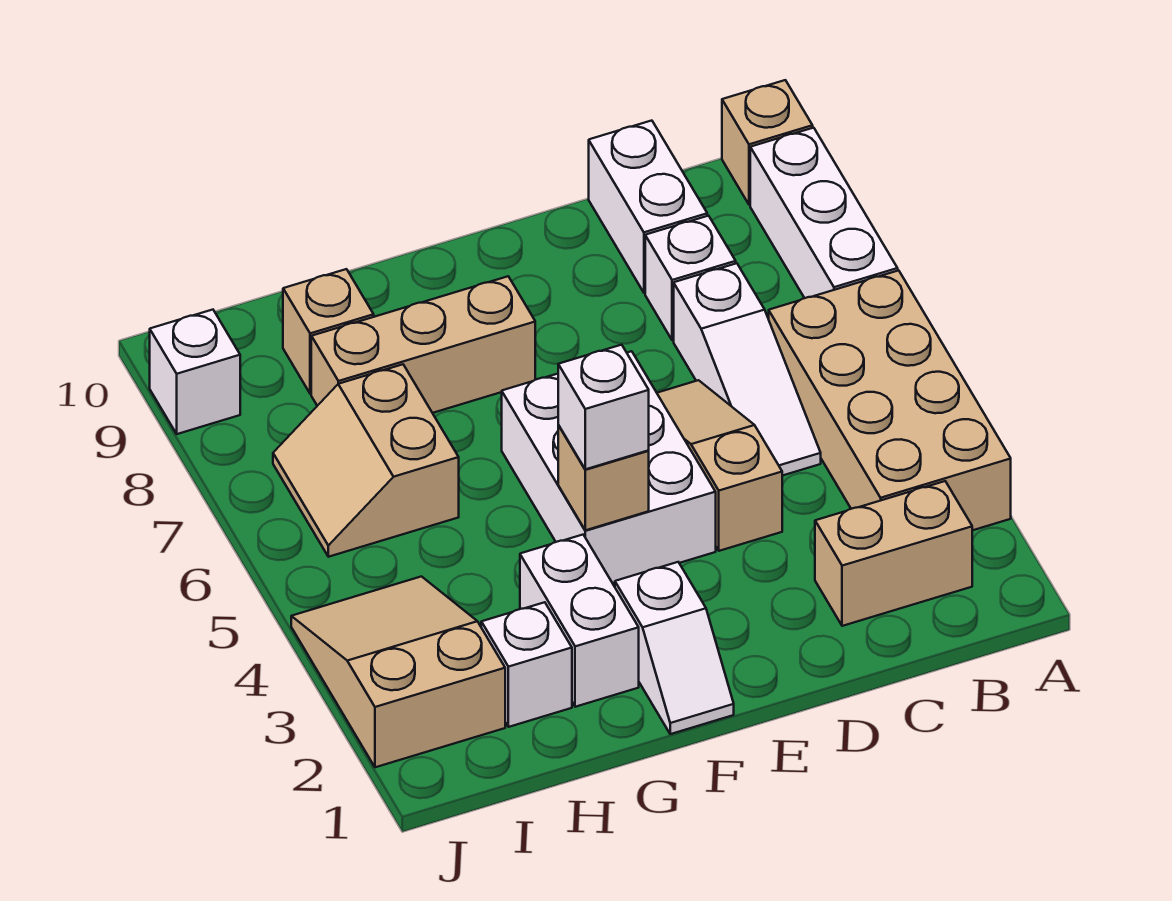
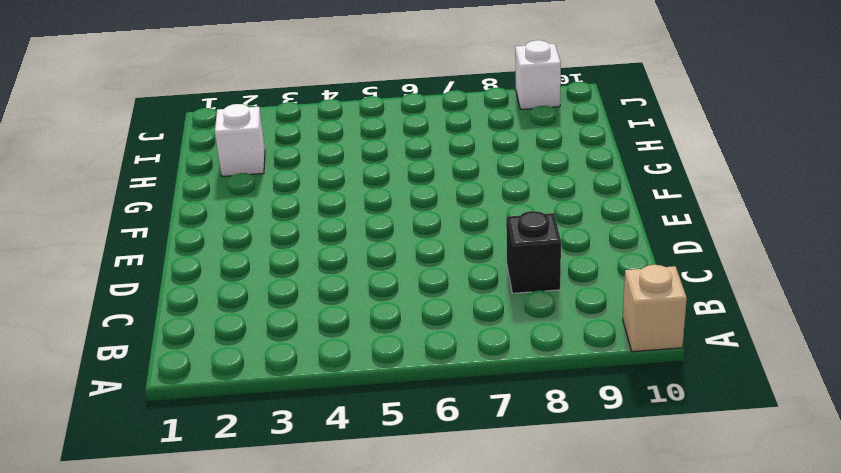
black 1x1 brick [506,211,561,293] -> white 1x1 brick [645,216,736,340]
none -> tan 2x4 brick [769,270,1011,530]
none -> white 1x3 brick [750,128,898,298]
none -> tan 1x2 brick [815,481,972,626]

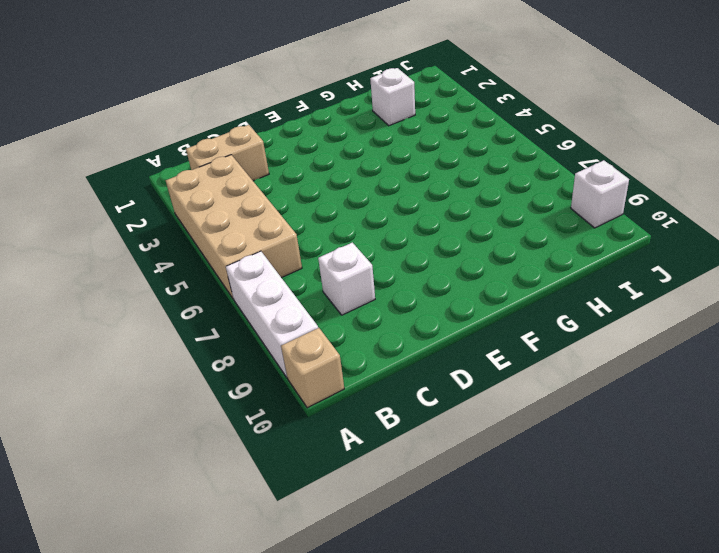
none -> white 1x3 slope [674,263,821,476]
none -> white 1x2 brick [589,121,707,293]
none -> tan 1x3 slope [657,380,782,551]

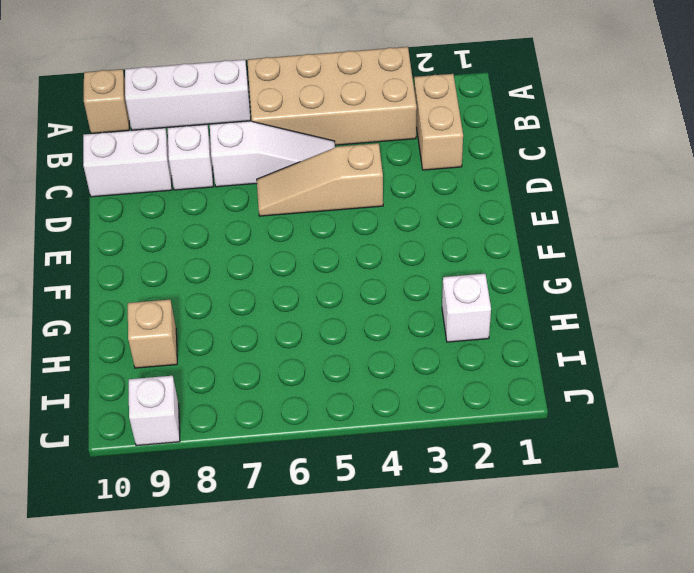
none -> white 2x3 brick [502,351,716,583]
none -> white 1x2 slope [615,562,734,734]
none -> tan 1x3 brick [311,276,535,413]

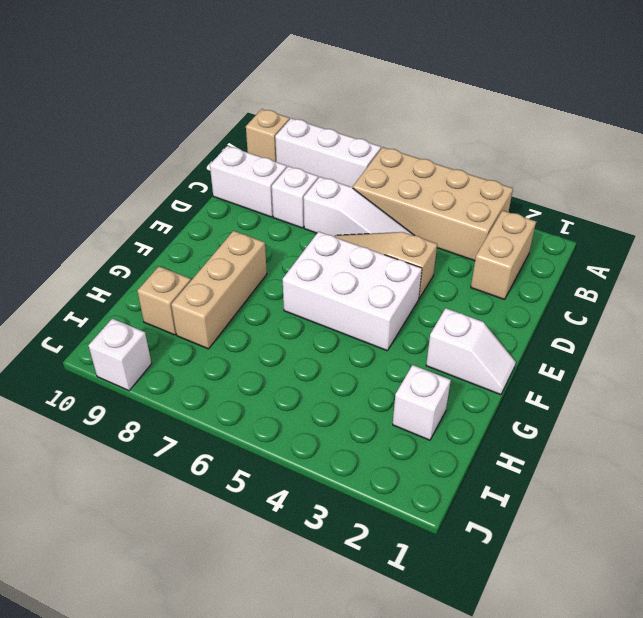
none -> white 1x2 brick [520,535,639,707]
none -> tan 2x2 slope [273,364,459,557]
none -> tan 2x3 slope [291,577,505,767]

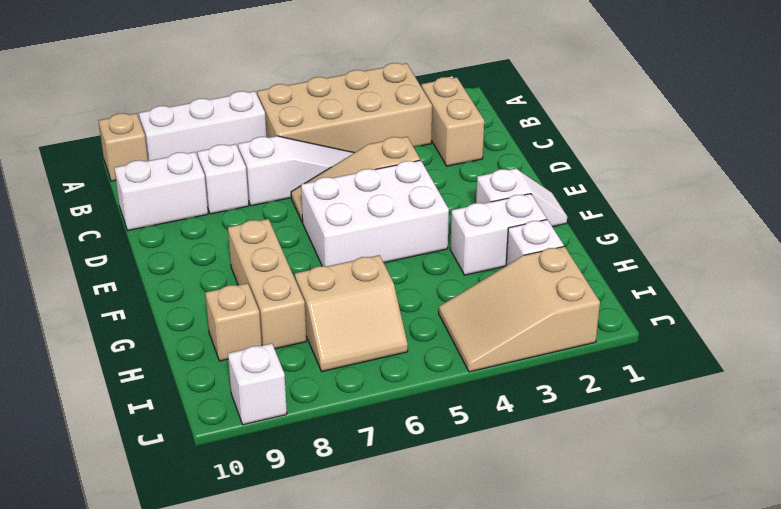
none -> tan 1x1 brick [558,425,649,530]
none -> white 1x1 brick [558,345,649,469]

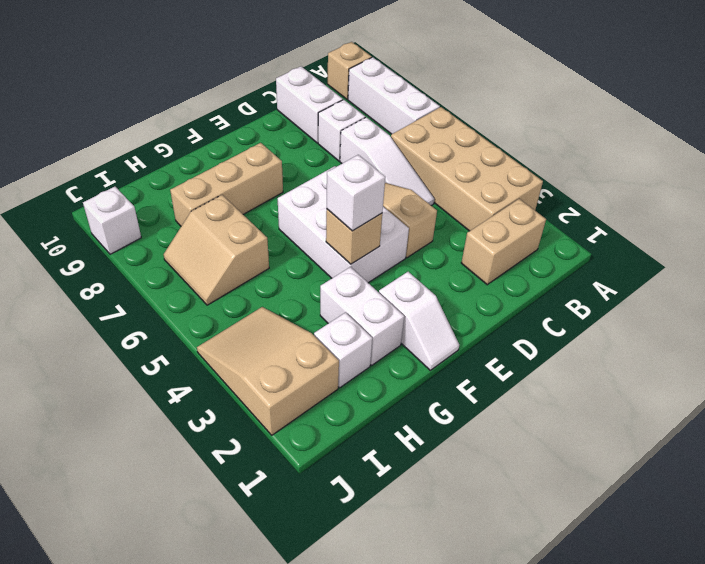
none -> tan 1x1 brick [283,269,374,394]

